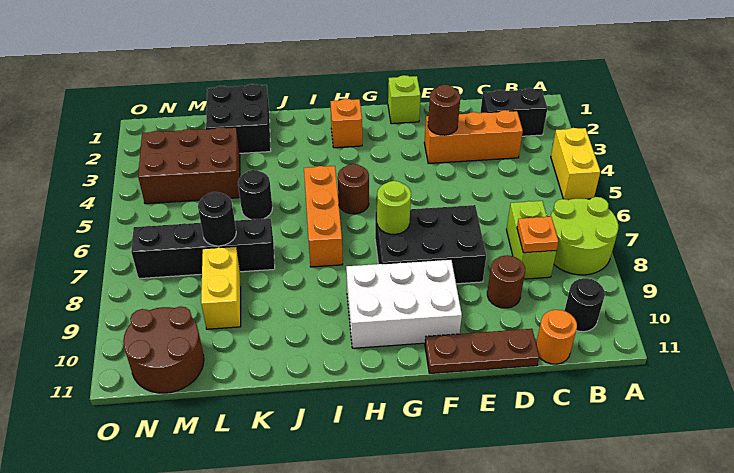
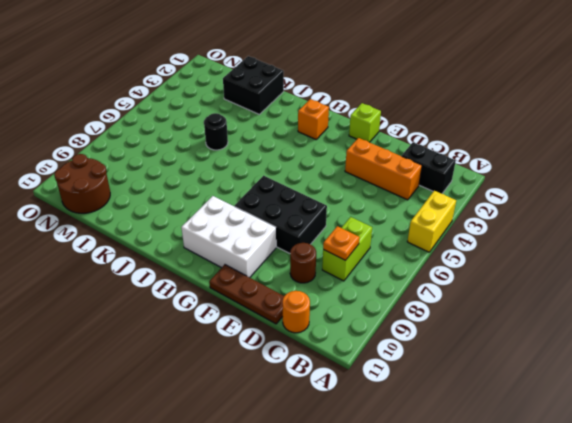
none -> lime 2x2 round brick [551,197,618,275]
none -> black 1x1 round brick [564,278,605,332]
none -> brown 1x1 round brick [338,164,369,214]

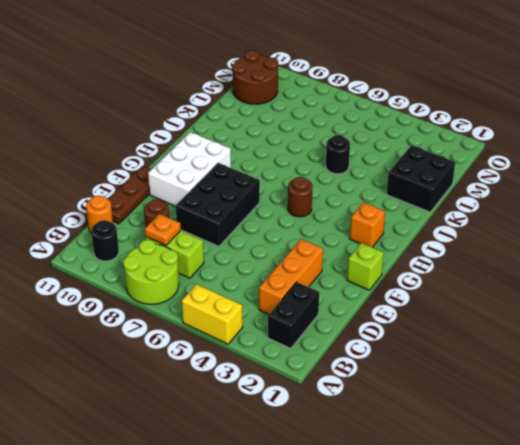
none -> orange 1x3 brick [304,166,343,267]
none -> black 1x4 brick [131,218,275,279]
none -> brown 2x3 brick [138,127,240,204]

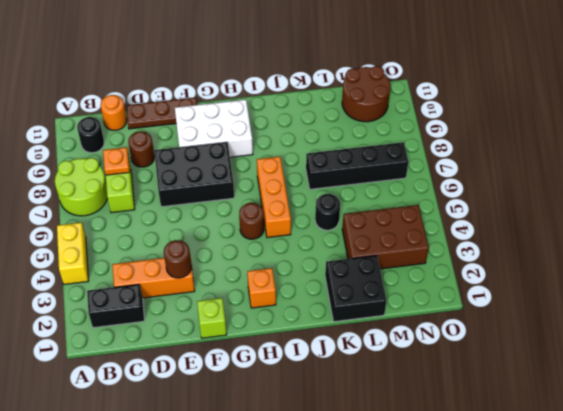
none -> yellow 1x2 brick [201,247,241,329]
none -> lime 1x1 round brick [377,181,411,234]
none -> black 1x1 round brick [198,192,236,246]

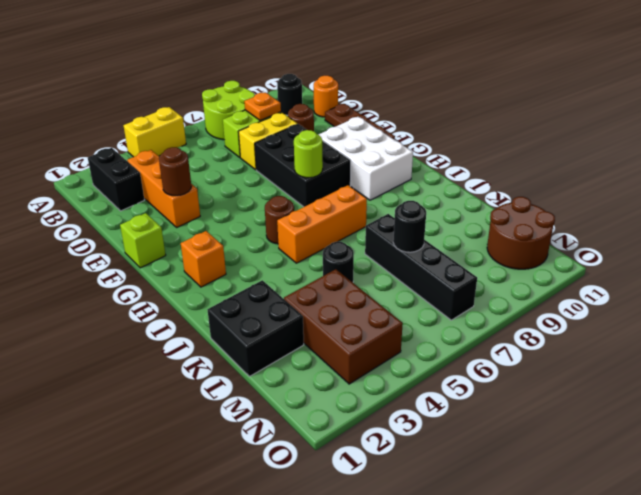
yellow 1x2 brick [238,113,297,170] -> yellow 1x2 brick moved to [201,247,241,329]

